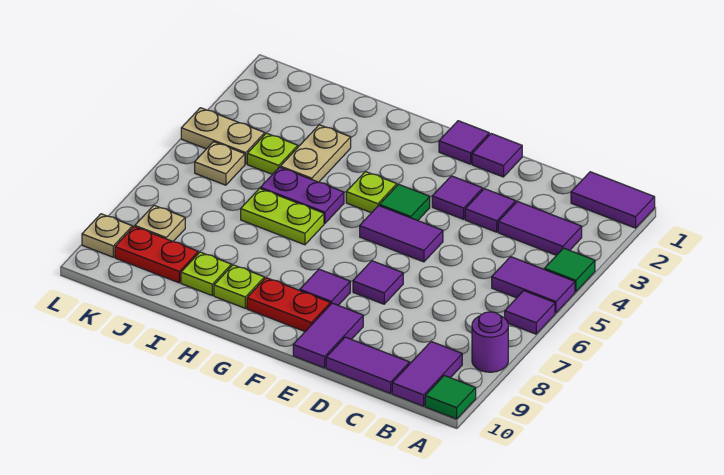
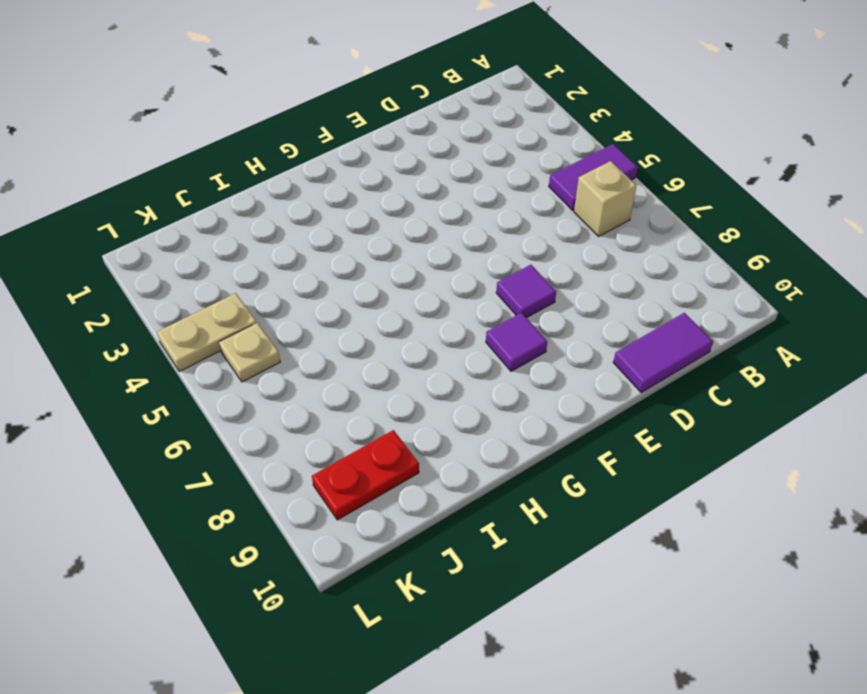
tan 1x1 brick [574,161,636,236] -> none
none -> purple 1x2 tile [571,172,655,228]
none -> green 1x1 tile [545,248,595,292]
none -> purple 1x1 tile [505,291,555,334]
none -> purple 1x1 round brick [472,312,508,372]

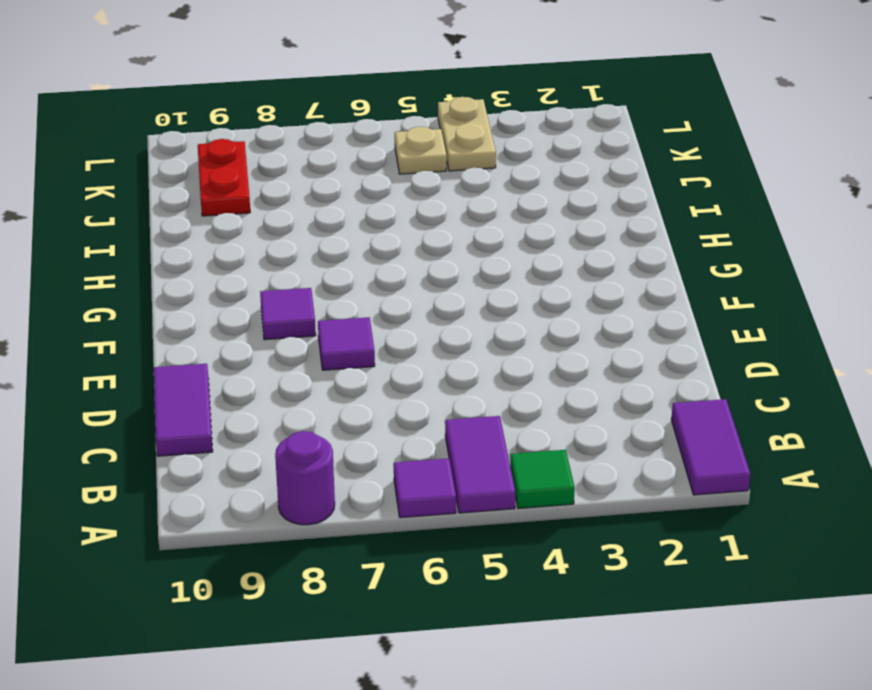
none -> green 1x1 tile [425,375,476,419]
none -> purple 1x2 tile [498,201,582,255]
none -> purple 1x2 tile [392,342,462,406]
none -> purple 1x1 tile [465,189,516,232]

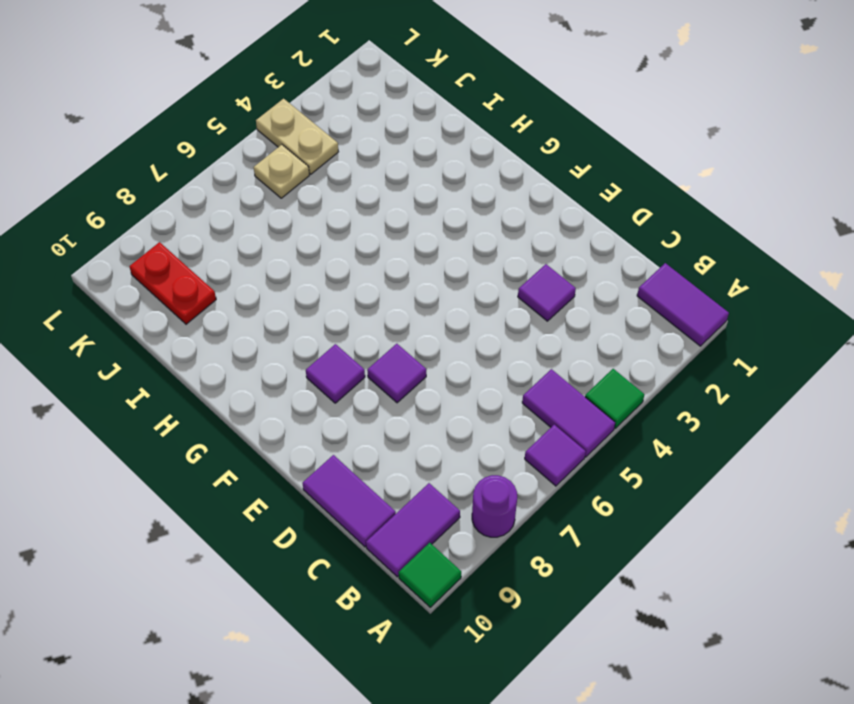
none -> purple 1x2 tile [498,201,582,255]
none -> purple 1x1 tile [472,134,522,177]
none -> purple 1x1 tile [432,176,483,219]
none -> purple 1x2 tile [360,206,443,262]

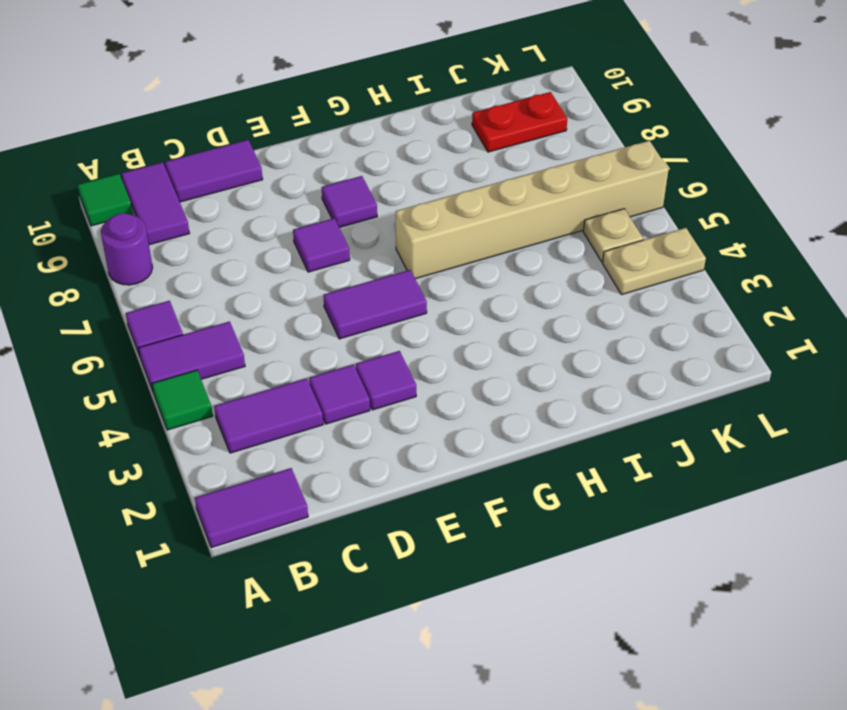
tan 1x6 brick [396,141,669,279] -> lime 1x2 plate [241,188,324,245]
none -> purple 1x1 tile [472,134,522,177]
none -> purple 1x2 tile [293,303,363,368]
none -> purple 1x1 tile [439,121,489,164]
none -> green 1x1 tile [379,184,430,221]

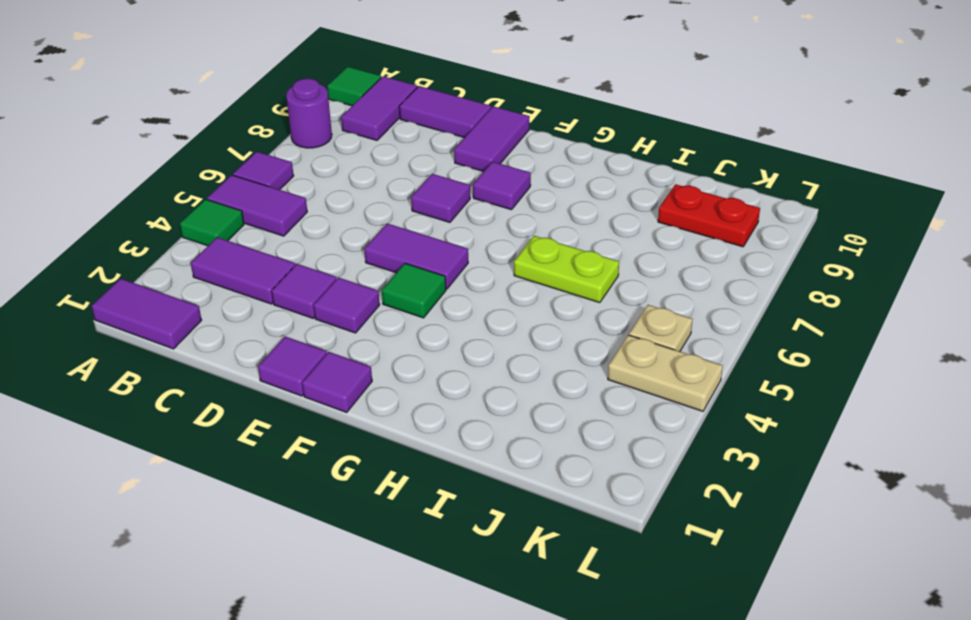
none -> red 1x2 plate [247,278,330,331]
none -> lime 1x1 plate [346,172,397,213]
none -> purple 1x2 plate [261,167,344,224]
none -> lime 1x1 plate [214,265,264,308]

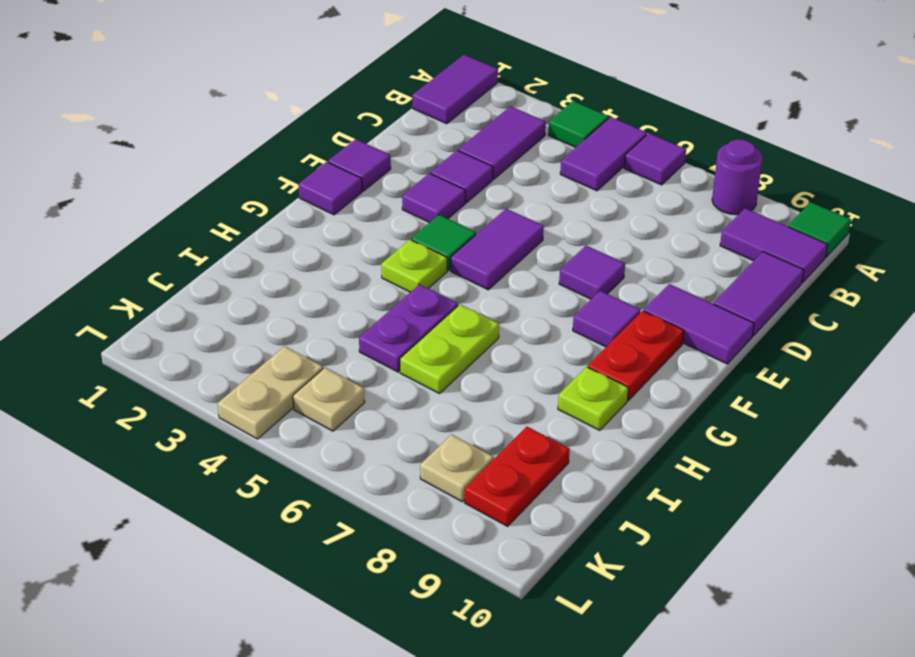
none -> tan 1x2 plate [280,125,351,182]
none -> lime 1x1 plate [181,252,231,295]
none -> lime 1x1 plate [247,133,298,174]
none -> tan 1x1 plate [82,214,132,257]

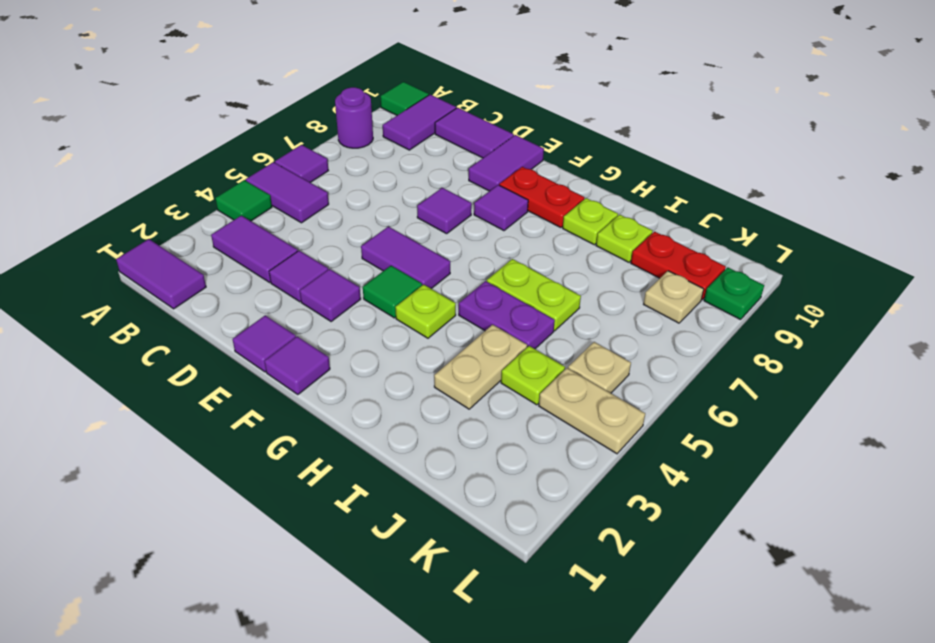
green 1x1 plate [704,267,764,320] -> tan 1x1 plate [82,214,132,257]

